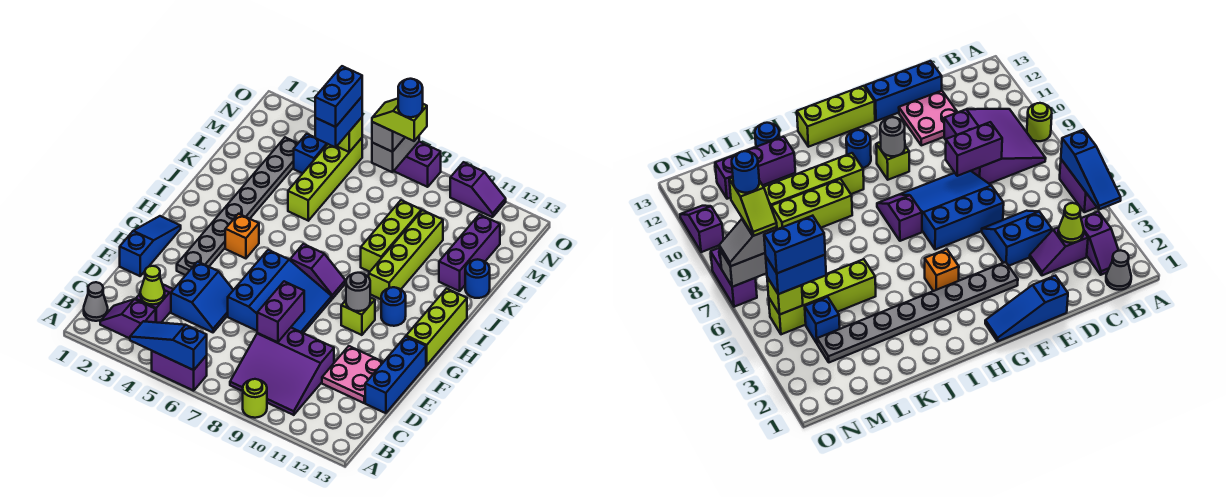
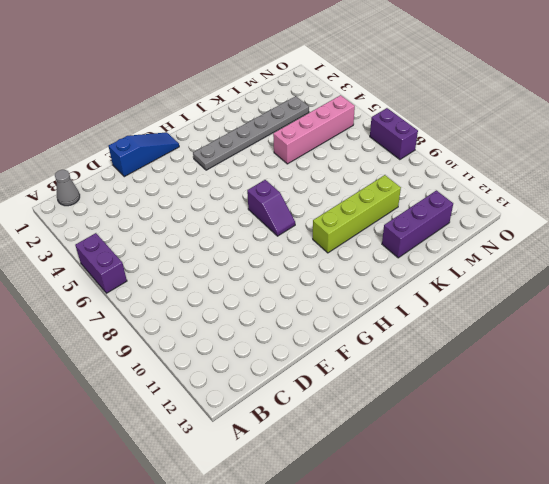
grey 1x6 plate [193,96,309,170] -> grey 1x8 plate [177,137,298,275]
pink 1x4 brick [273,95,355,164] -> lime 1x4 brick [288,138,362,221]
none -> lime 1x1 round brick [243,379,267,418]
none -> purple 1x2 slope [100,299,156,338]
none -> purple 3x3 slope [230,328,334,415]
none -> purple 1x2 slope [136,284,174,323]

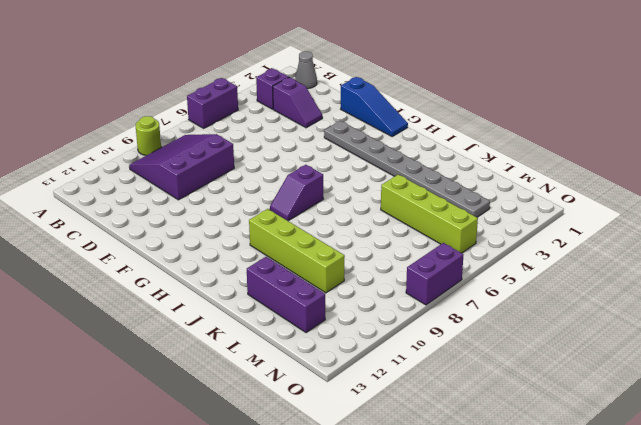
none -> blue 2x2 slope [171,262,233,332]
none -> pink 2x2 plate [322,346,383,403]
none -> blue 1x3 brick [365,336,426,413]
none -> blue 3x3 slope [228,250,332,333]

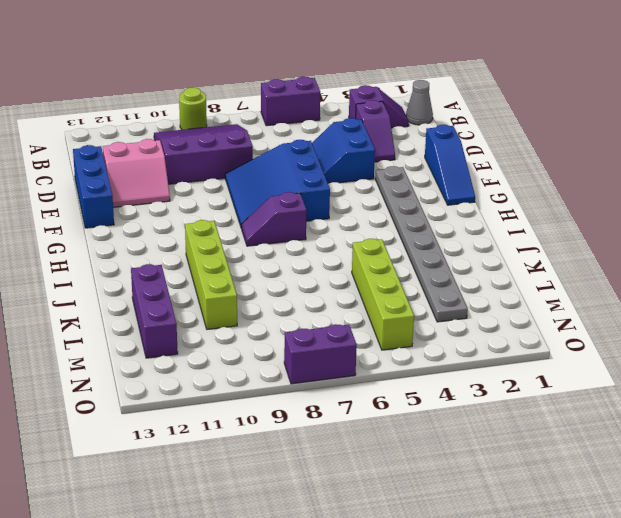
pink 2x2 slope [103,139,170,207] -> pink 2x2 plate [322,346,383,403]
none -> lime 1x1 brick [341,298,375,335]
none -> lime 1x3 brick [406,288,467,365]
none -> orange 1x1 brick [225,214,259,258]
none -> blue 1x1 round brick [381,287,406,326]

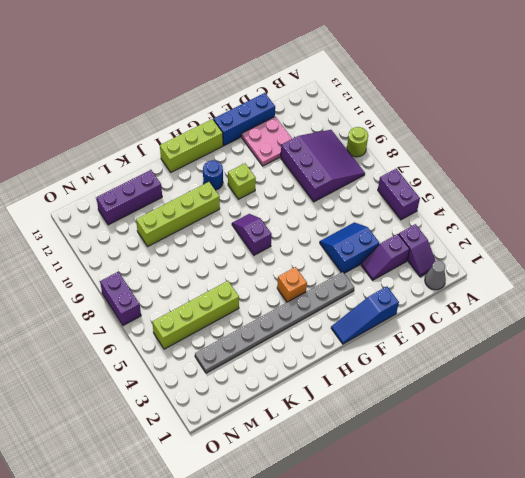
none -> blue 3x3 slope [228,250,332,333]
none -> lime 1x3 brick [361,200,421,272]
none -> blue 1x1 round brick [465,259,490,298]
none -> blue 1x1 brick [294,134,327,173]

